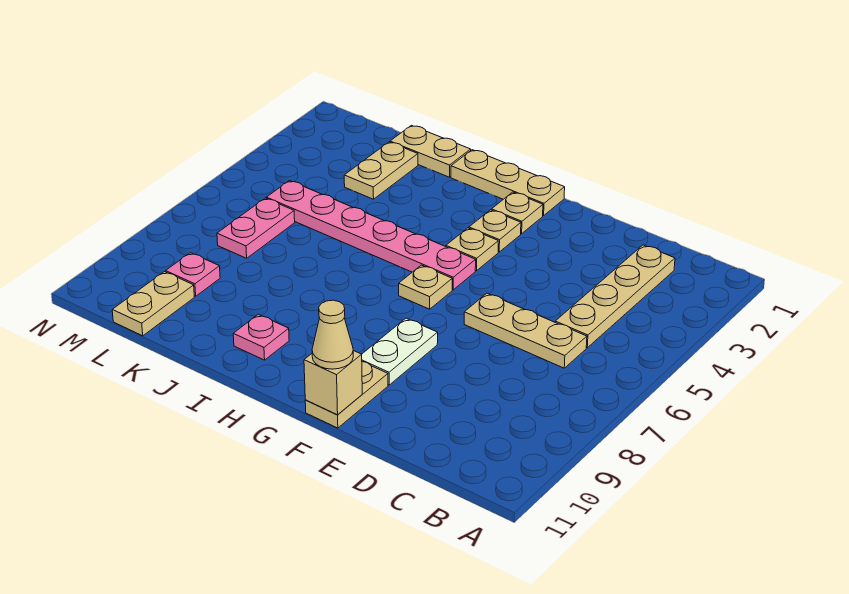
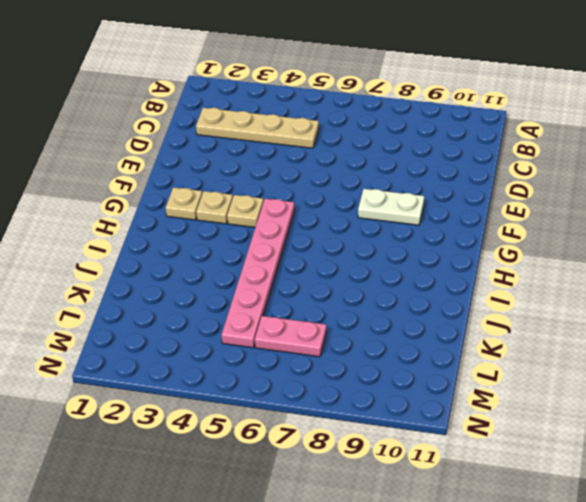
none -> tan 1x3 plate [464,293,587,368]
none -> tan 1x2 plate [305,362,388,428]
none -> tan 1x3 plate [451,150,565,216]

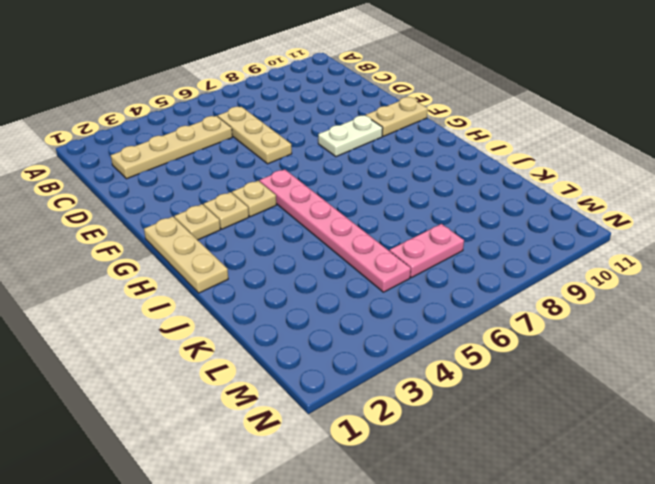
none -> tan 1x1 plate [399,265,452,309]
none -> pink 1x1 plate [233,314,289,360]
none -> tan 1x2 plate [390,125,471,177]

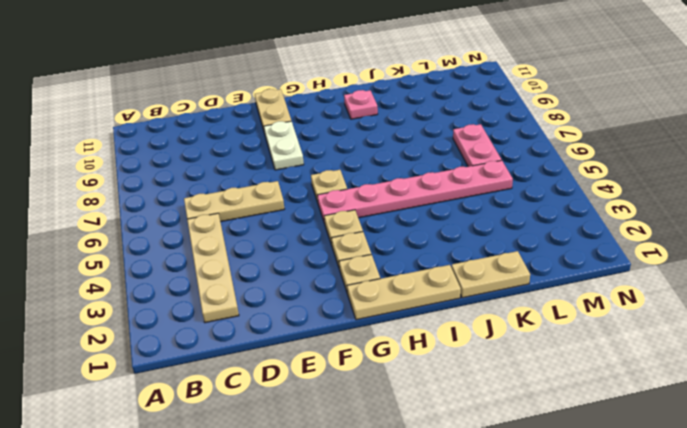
none -> tan 1x2 plate [344,142,418,199]
none -> pink 1x1 plate [166,253,220,296]
none -> tan 1x2 plate [112,272,194,336]

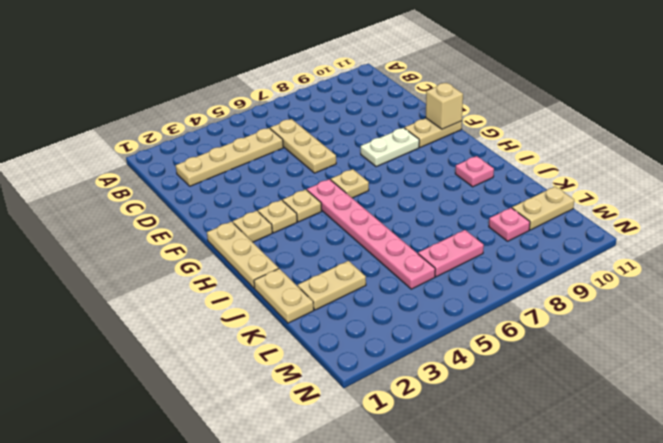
none -> tan 1x1 cone [312,300,353,369]

